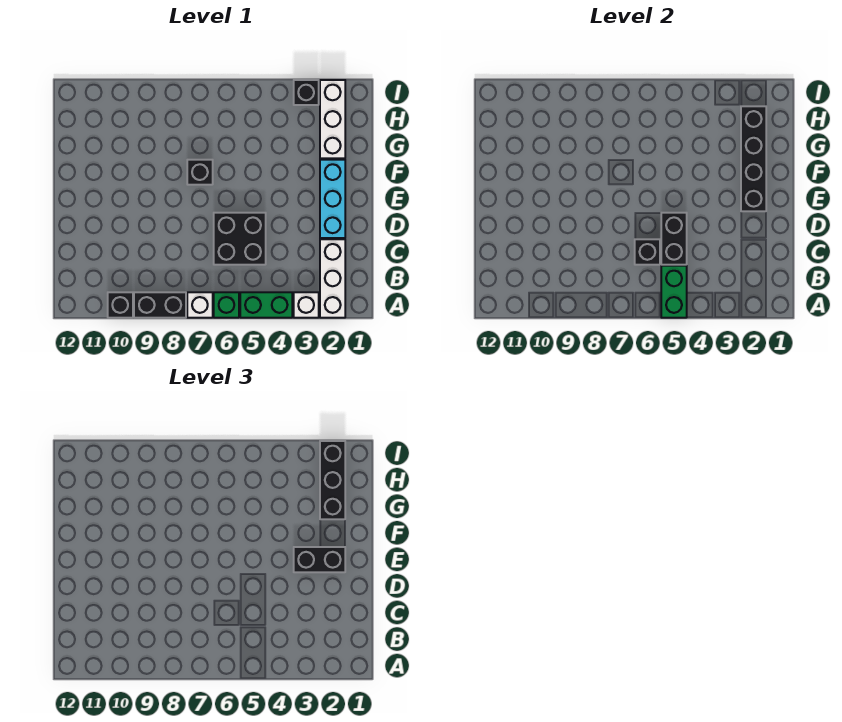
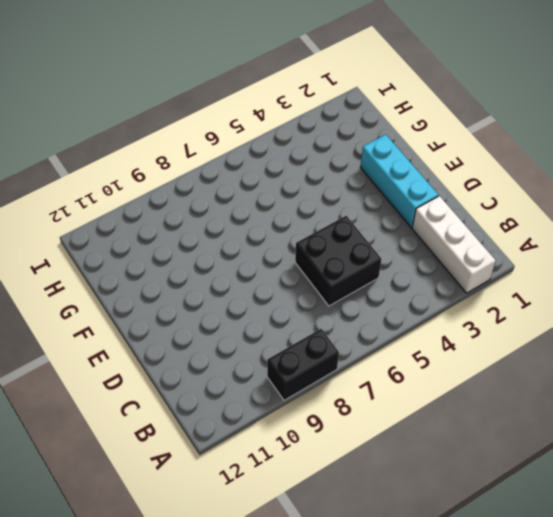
none -> white 1x1 brick [294,292,319,318]
none -> green 1x2 brick [240,292,292,318]
none -> green 1x1 brick [214,292,239,318]

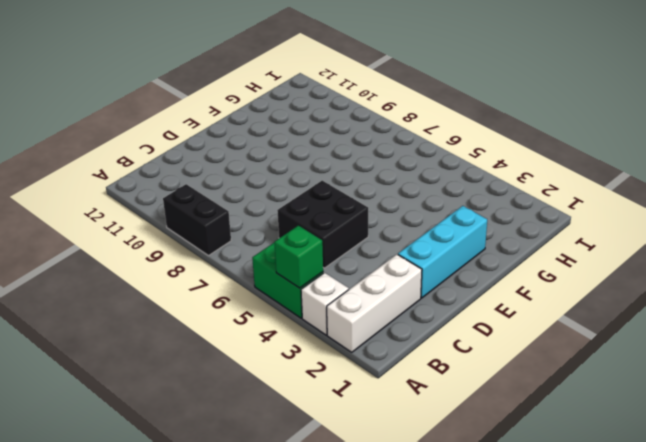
green 1x1 brick [274,226,323,288] -> green 1x1 brick moved to [214,292,239,318]
none -> white 1x1 brick [187,292,213,318]
none -> black 1x1 brick [108,292,133,318]
none -> black 1x1 brick [187,160,213,185]

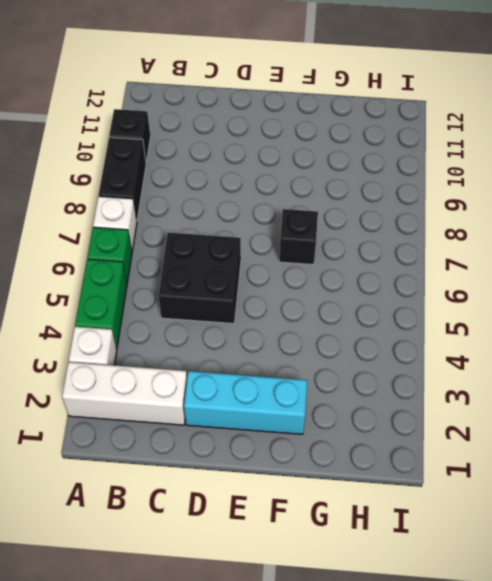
none -> white 1x3 brick [320,80,345,158]
none -> black 1x1 brick [294,80,319,105]
none -> green 1x2 brick [661,266,687,318]

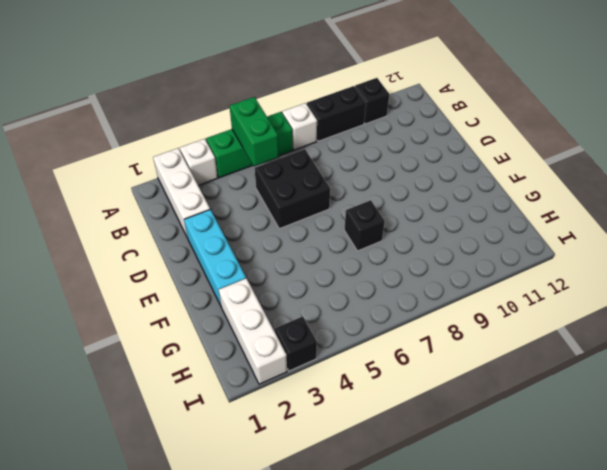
none -> black 1x2 brick [661,213,687,265]
none -> black 1x1 brick [635,239,660,265]
none -> black 1x4 brick [741,106,766,211]

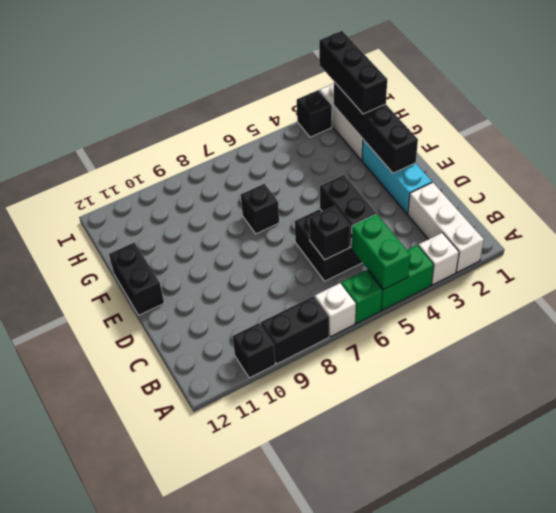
black 1x2 brick [109,242,164,315] -> black 1x2 brick turned to [294,547,345,572]

